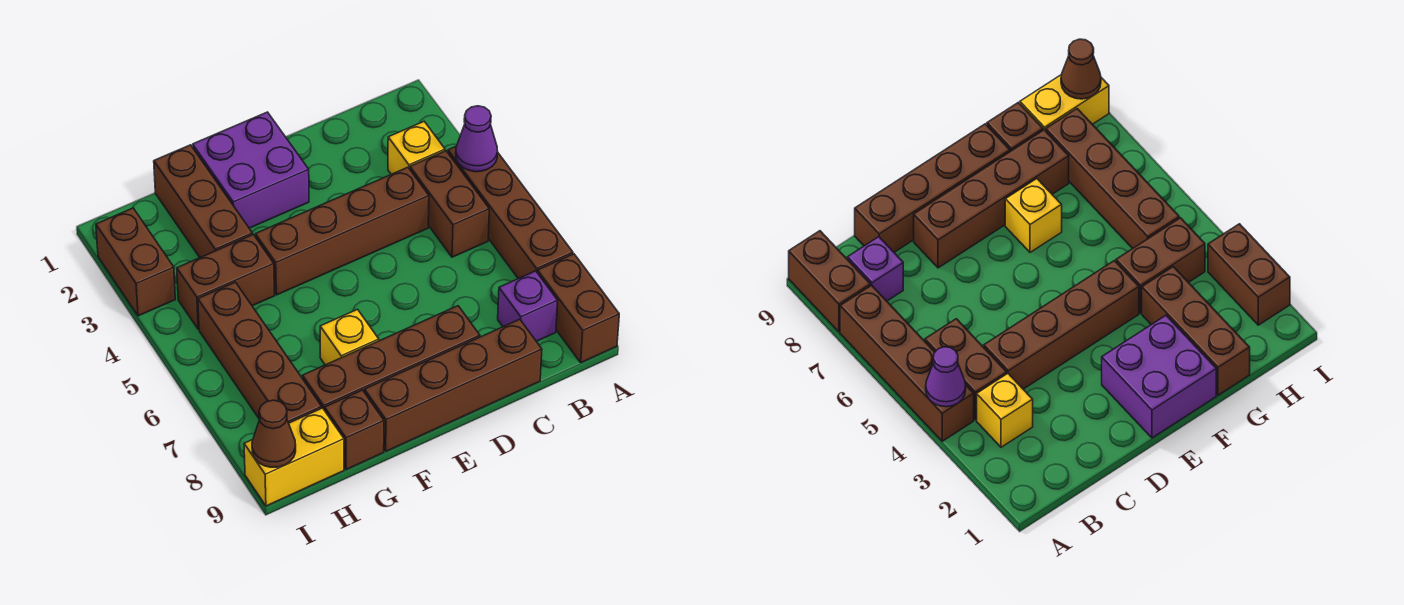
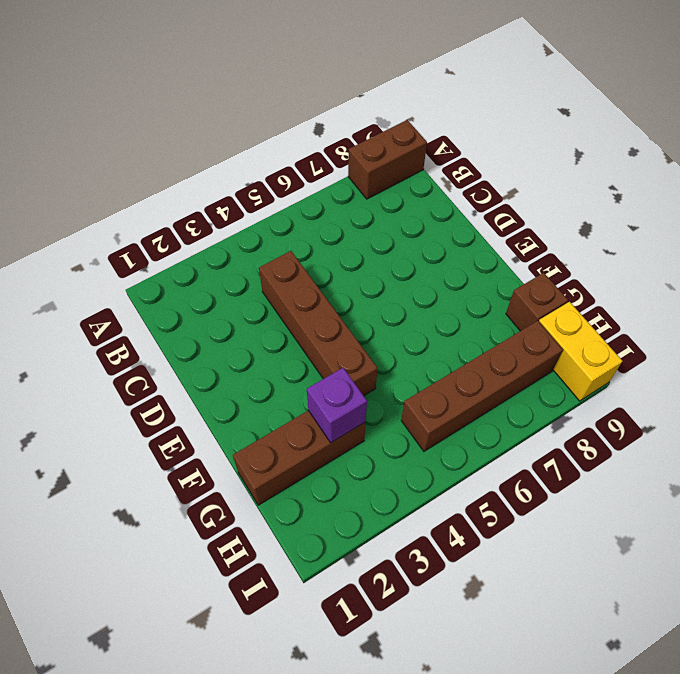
purple 1x1 brick [307,368,367,443] -> purple 1x1 brick moved to [498,271,558,341]
none -> brown 1x4 brick [448,146,573,279]
none -> yellow 1x1 brick [388,122,445,174]
none -> brown 1x2 brick [410,151,489,257]

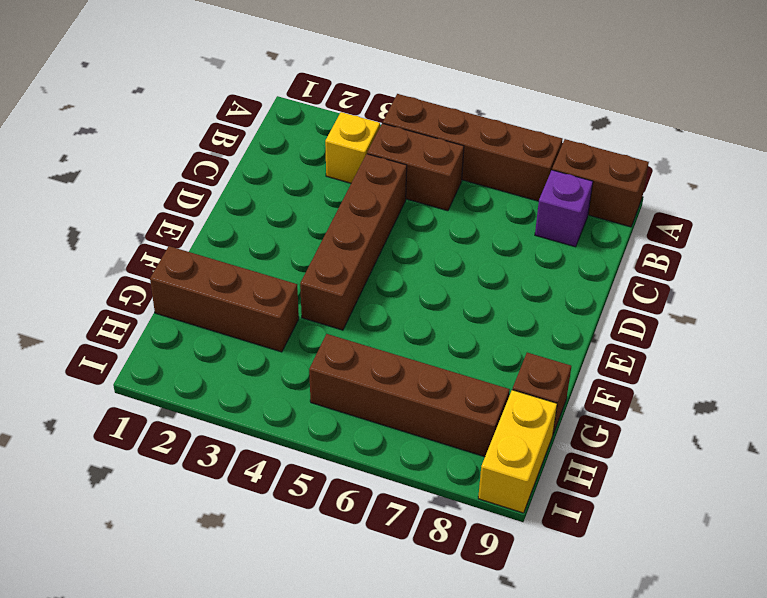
none -> brown 1x4 brick [365,319,542,451]
none -> brown 1x4 brick [303,306,480,410]
none -> purple 2x2 brick [193,112,309,228]

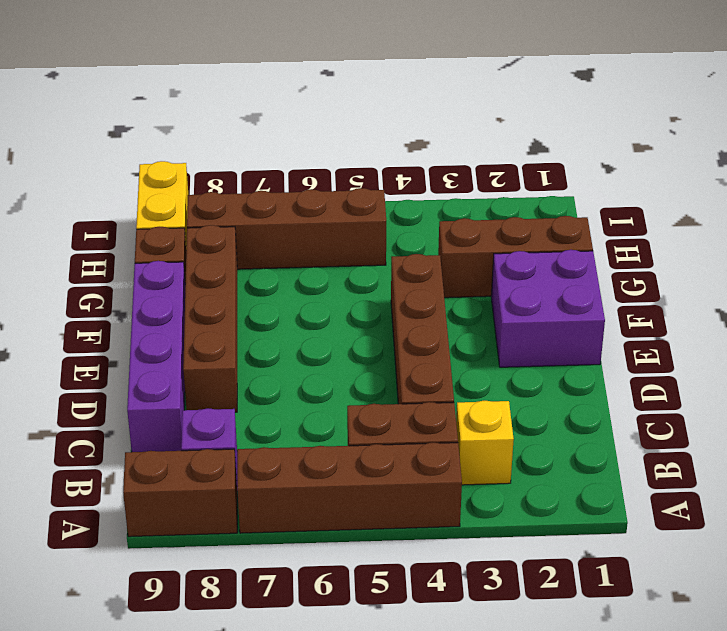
purple 1x4 brick [127,261,185,452] -> brown 1x4 brick [365,319,542,451]
none -> yellow 1x1 brick [320,309,379,365]
none -> brown 1x2 brick [177,235,275,329]
none -> brown 1x2 brick [96,208,175,316]

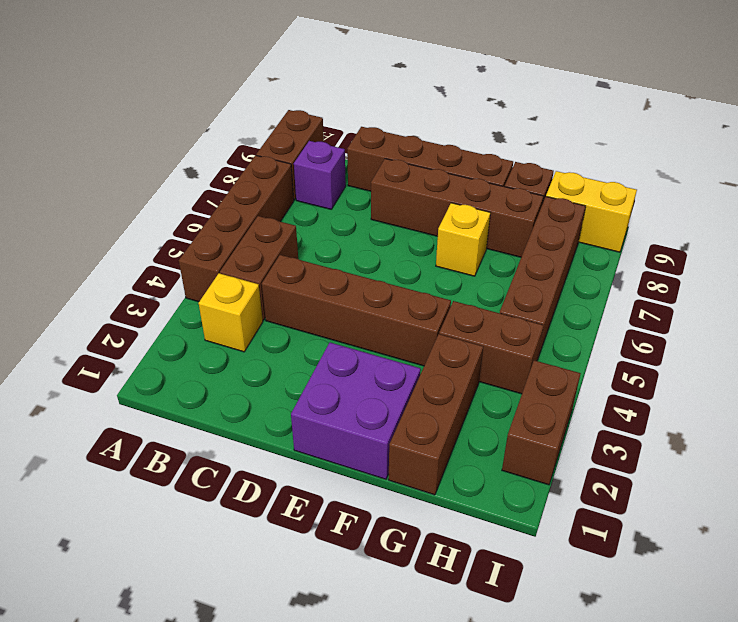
none -> purple 1x1 cone [456,106,498,172]
none -> brown 1x1 cone [252,400,296,467]

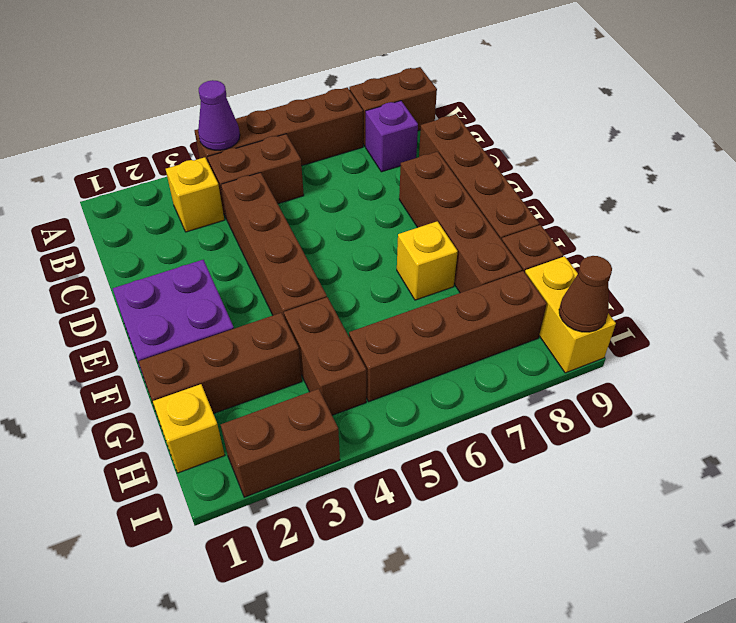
yellow 1x1 brick [153,384,225,473] -> none

